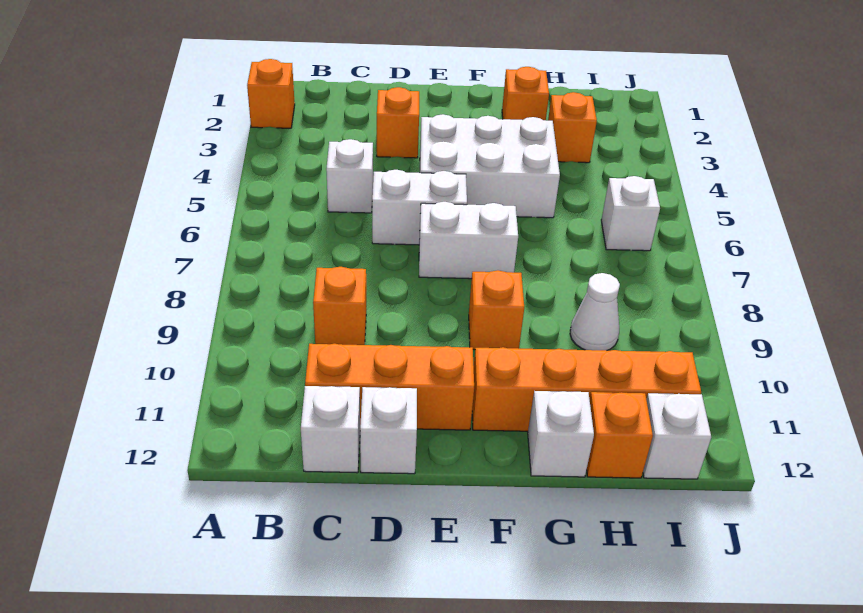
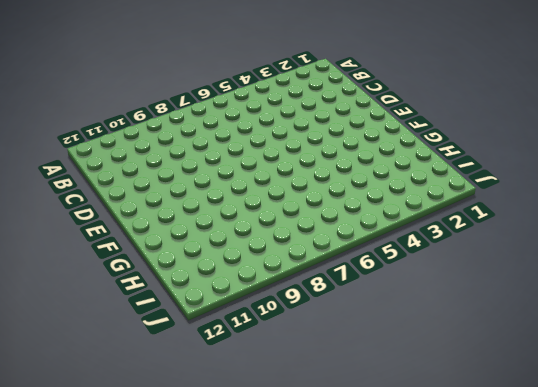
none -> orange 1x1 brick [247,59,295,128]
none -> white 1x1 brick [326,139,373,213]
none -> orange 1x1 brick [313,267,366,345]

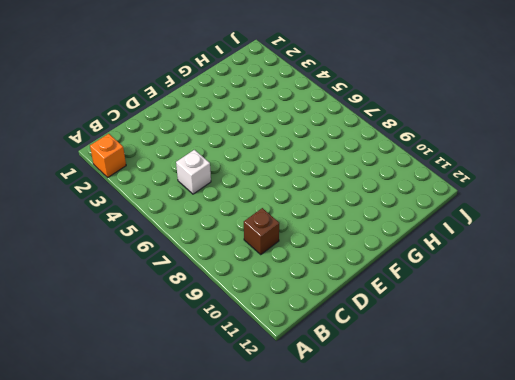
brown 1x1 brick [244,208,279,254] -> orange 1x1 brick [313,267,366,345]
none -> orange 1x3 brick [305,344,474,430]
none -> white 1x1 brick [301,386,360,473]
none -> orange 1x1 brick [377,87,419,158]

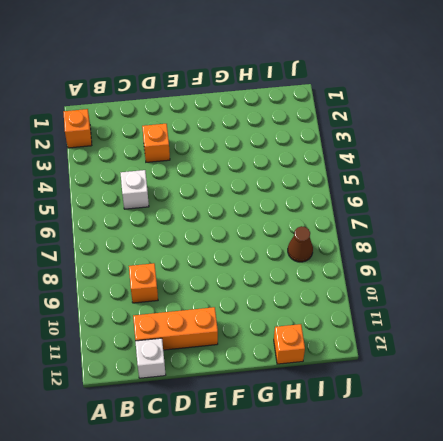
brown 1x1 cone [288,226,313,262] -> none
none -> white 1x2 brick [372,170,467,245]
none -> white 1x1 brick [360,387,417,474]
none -> white 2x3 brick [420,114,560,218]

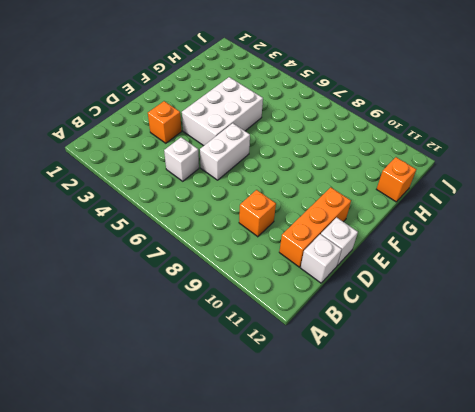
none -> orange 1x1 brick [247,59,295,128]
none -> white 1x2 brick [419,202,518,279]
none -> orange 1x1 brick [469,270,524,350]

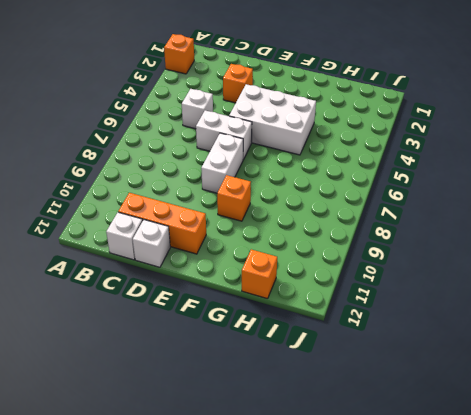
white 1x2 brick [201,133,243,193] -> white 1x2 brick turned to [419,202,518,279]
none -> orange 1x1 brick [313,267,366,345]
none -> orange 1x4 brick [472,347,701,431]
none -> orange 1x1 brick [502,67,549,120]

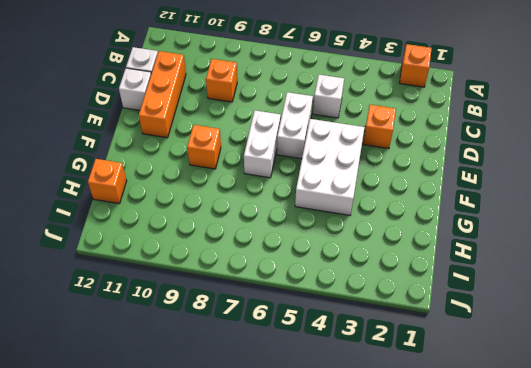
none -> orange 1x4 brick [472,347,701,431]
none -> orange 1x1 brick [502,67,549,120]
none -> white 1x1 brick [528,391,594,477]

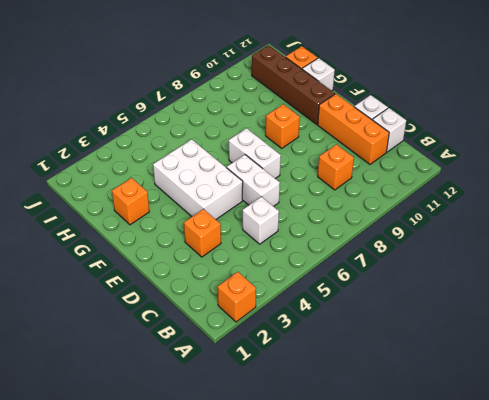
brown 1x4 brick [252,45,335,125] -> orange 1x4 brick [472,347,701,431]
none -> orange 1x1 brick [548,92,597,163]
none -> white 1x1 cone [570,273,620,351]
none -> white 1x1 brick [601,176,660,251]

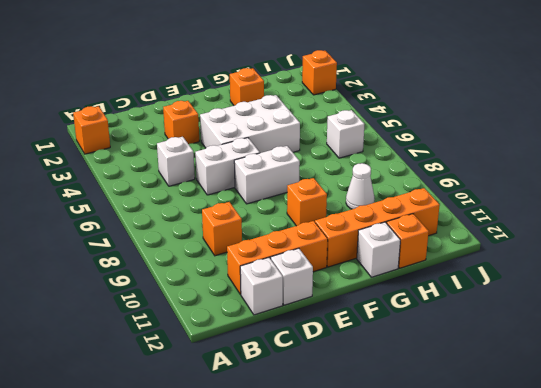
orange 1x1 brick [302,50,337,95] -> orange 1x1 brick moved to [548,92,597,163]
none -> white 1x1 brick [643,393,711,479]

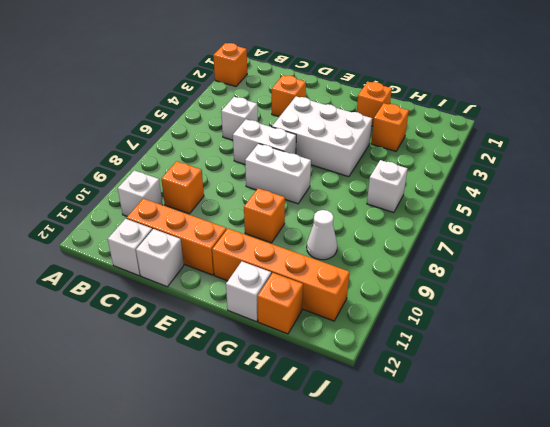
white 1x1 brick [118,170,163,216] -> white 1x1 brick moved to [643,393,711,479]

